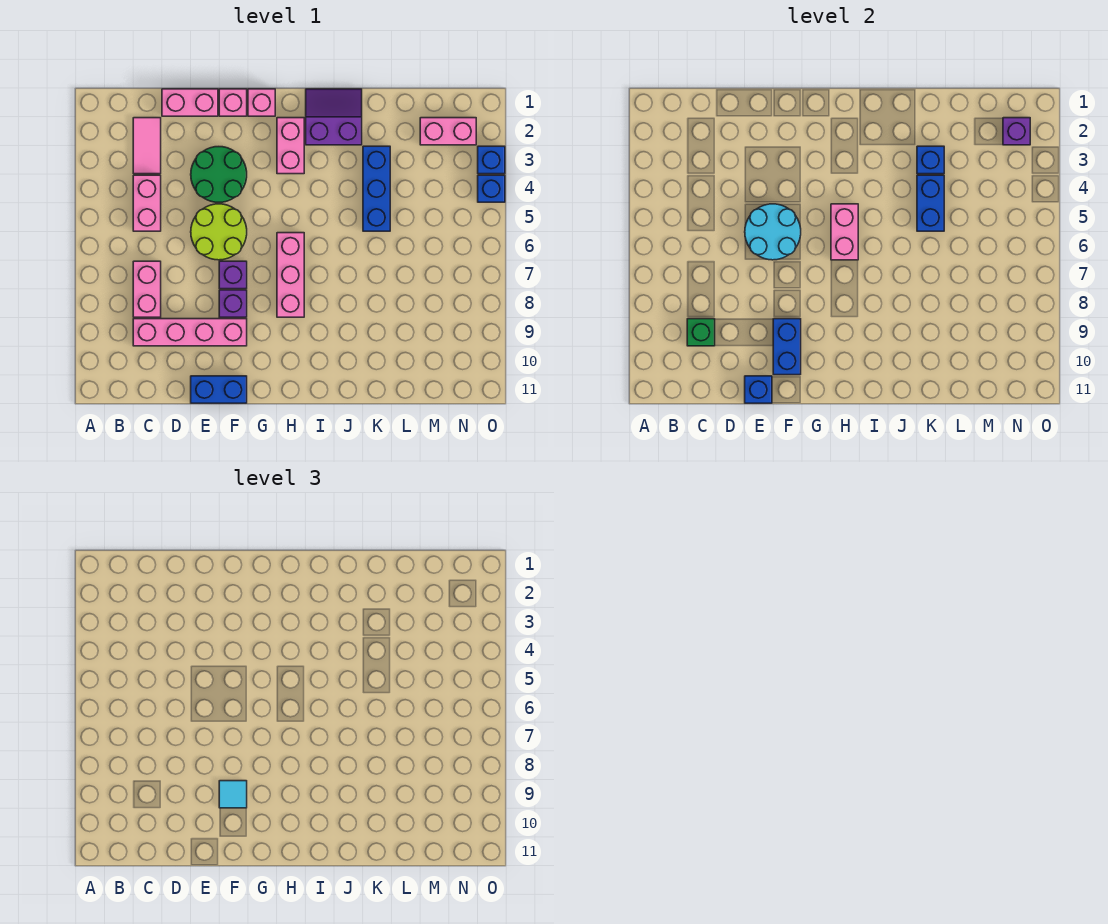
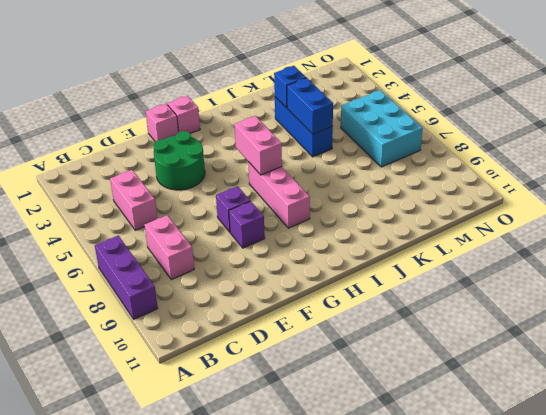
purple 1x3 brick [95,235,158,319] -> none
cyan 2x3 brick [341,90,423,167] -> none
none -> pink 1x2 tile [133,118,161,174]
none -> pink 1x4 brick [133,319,247,346]
none -> pink 1x2 brick [162,89,218,116]

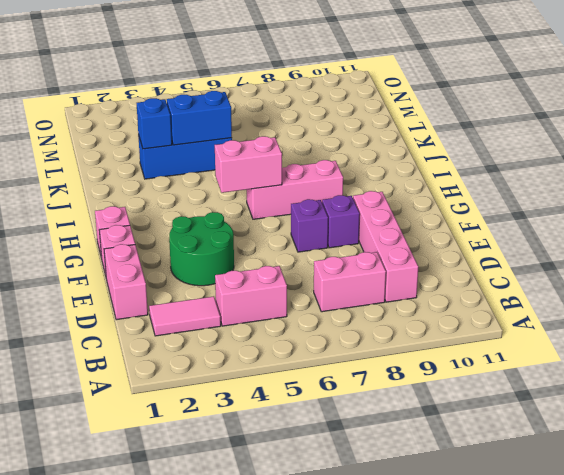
none -> lime 2x2 round brick [191,204,247,260]
none -> blue 1x2 brick [191,376,247,403]
none -> pink 1x2 brick [277,118,304,174]

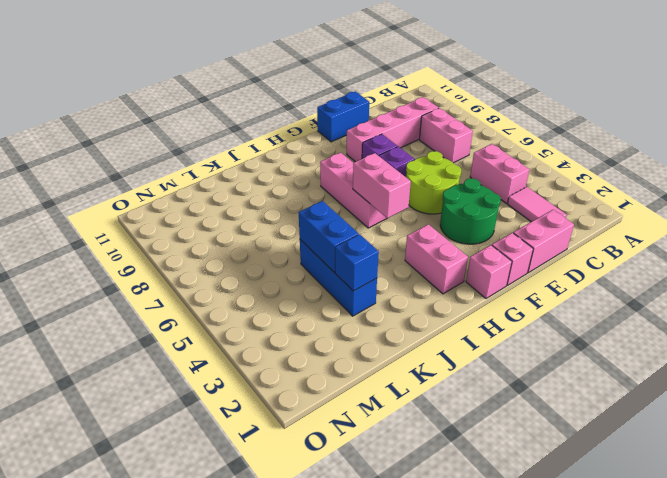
none -> purple 2x2 slope [306,89,362,145]
none -> pink 1x2 brick [420,118,476,145]
none -> blue 1x1 brick [478,146,505,174]

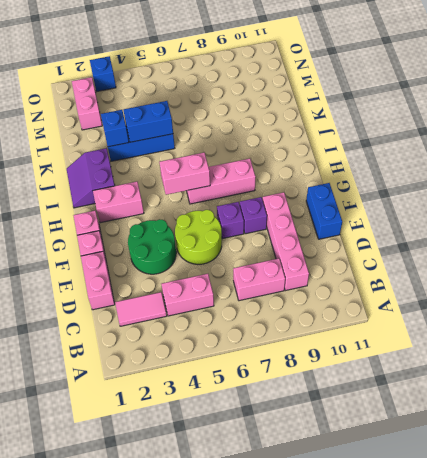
none -> blue 1x1 brick [478,175,505,202]
none -> green 1x1 brick [687,319,715,346]
none -> cyan 2x2 round brick [745,204,801,260]

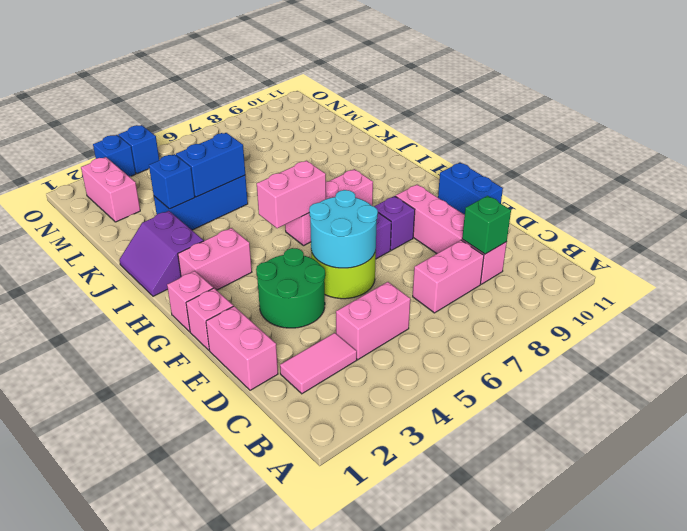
none -> blue 1x1 brick [745,376,772,403]
none -> blue 1x2 brick [773,319,801,375]
none -> purple 1x1 brick [1003,118,1030,145]

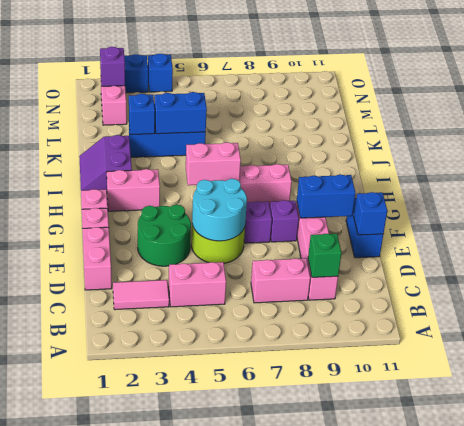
none -> cyan 1x1 tile [219,781,247,808]

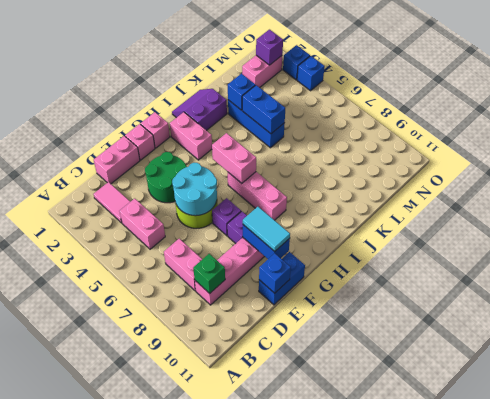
cyan 1x2 tile [243,207,290,251] -> cyan 1x1 tile [219,781,247,808]

